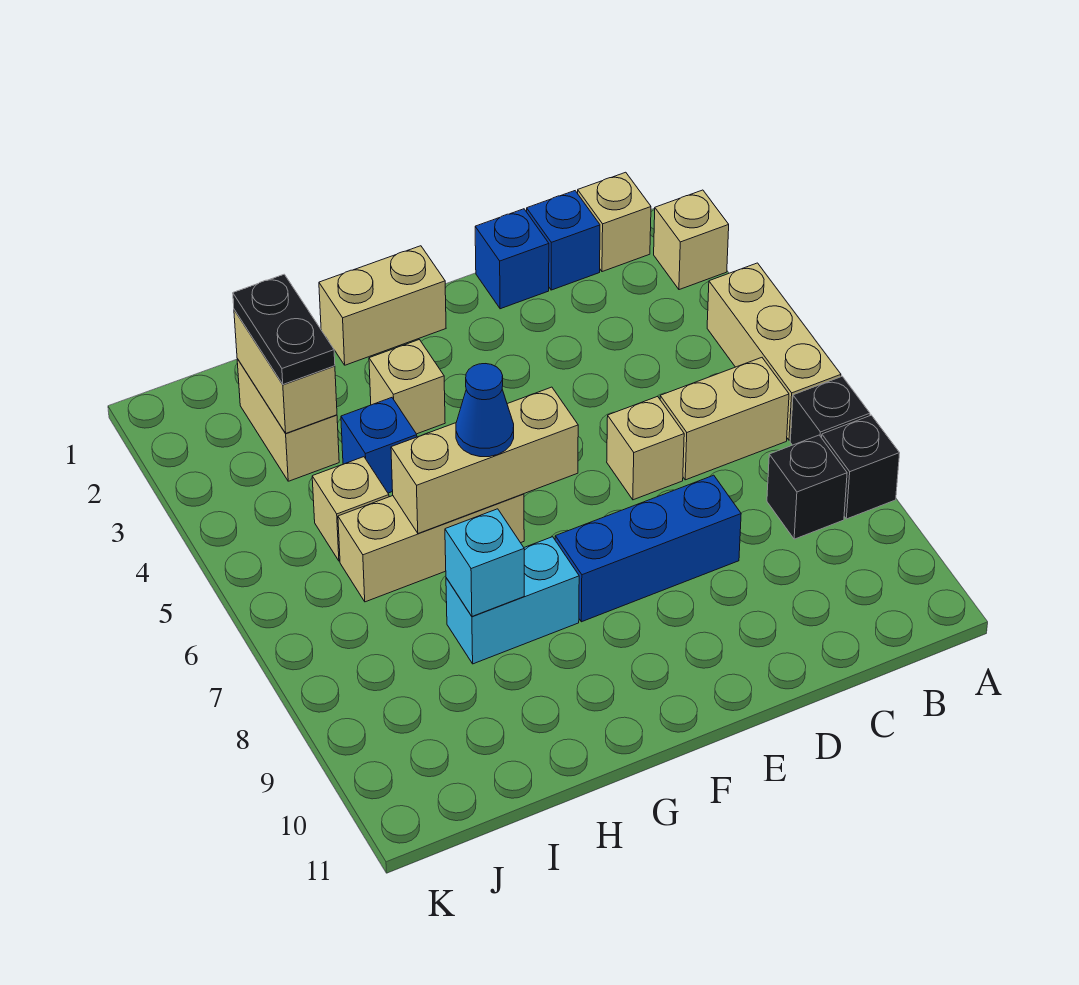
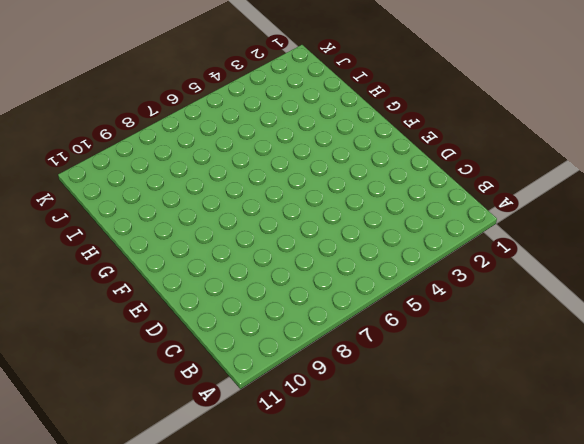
none -> tan 1x1 brick [654,190,729,290]
none -> tan 1x3 brick [707,263,841,440]
none -> black 1x1 brick [790,376,870,445]

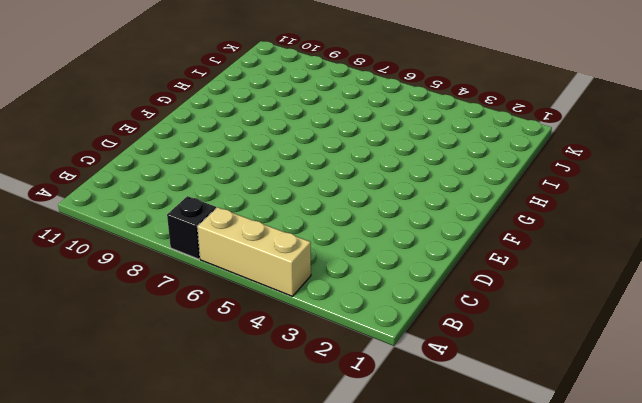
none -> tan 1x1 brick [654,190,729,290]
none -> black 1x1 brick [822,415,900,519]
none -> tan 1x1 brick [578,172,651,272]

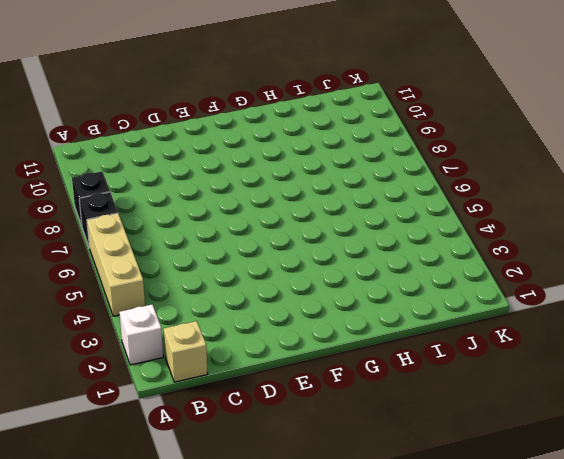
white 1x1 brick [119,305,163,365] -> tan 1x1 brick [654,190,729,290]
none -> tan 1x2 brick [660,358,789,480]
none -> black 1x1 brick [767,435,847,539]
none -> blue 1x1 brick [527,191,600,290]

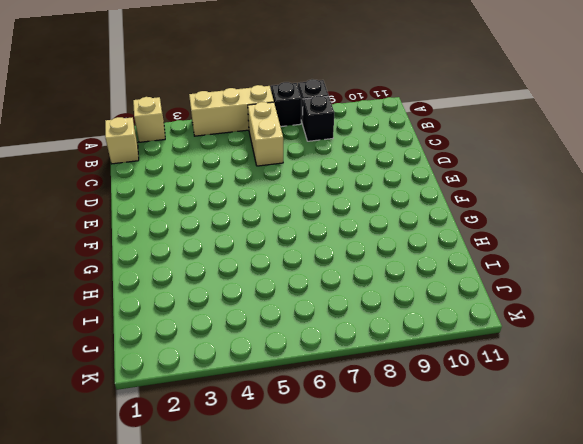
none -> blue 1x1 brick [527,191,600,290]
none -> blue 1x1 brick [475,209,549,309]
none -> tan 1x1 brick [607,396,684,500]

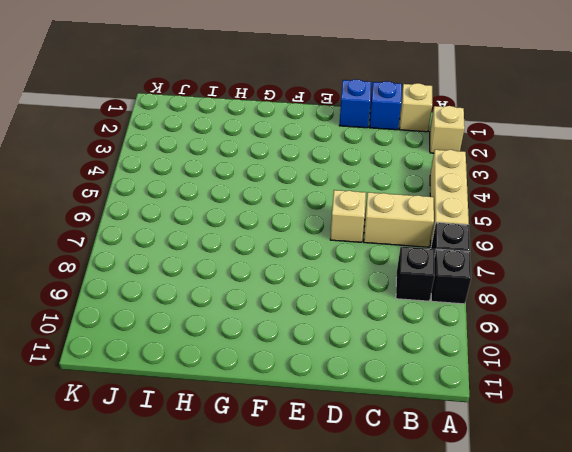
none -> blue 1x3 brick [555,475,741,622]
none -> tan 1x2 brick [319,246,446,365]
none -> tan 1x1 brick [369,340,445,434]

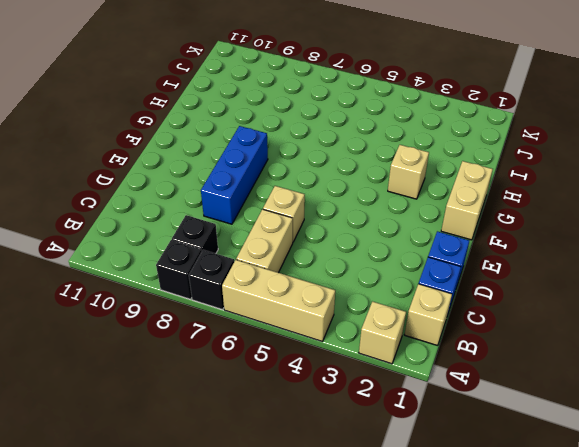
none -> tan 1x3 brick [338,494,524,602]
none -> cyan 1x2 brick [446,537,579,664]
none -> blue 1x1 brick [341,398,417,493]

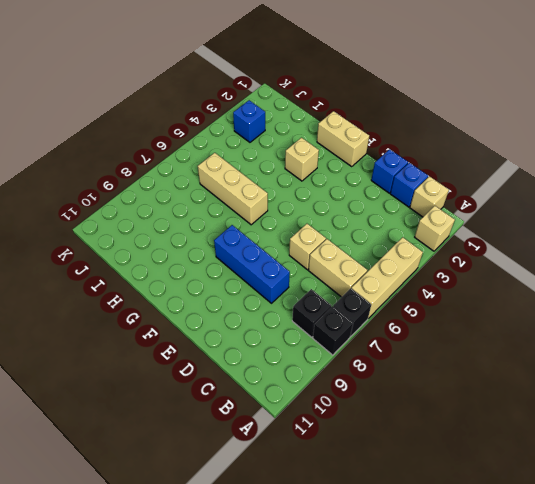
blue 1x1 brick [233,100,265,142] -> blue 1x1 brick moved to [341,398,417,493]
none -> cyan 1x2 brick [446,537,579,664]
none -> tan 1x2 brick [237,359,339,481]
none -> tan 1x1 brick [312,457,389,561]

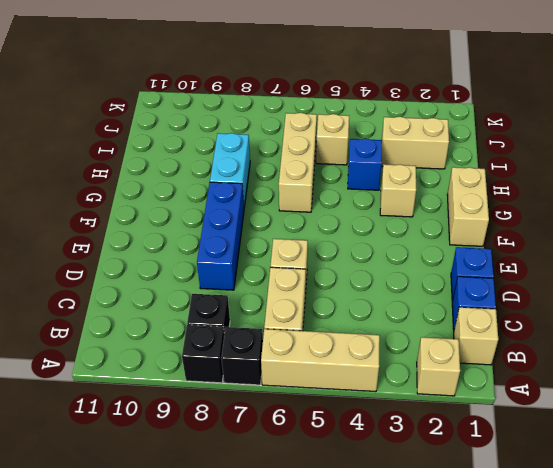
none -> tan 1x3 brick [391,387,578,533]
none -> cyan 1x1 brick [445,509,524,616]
none -> tan 1x2 brick [234,310,337,433]

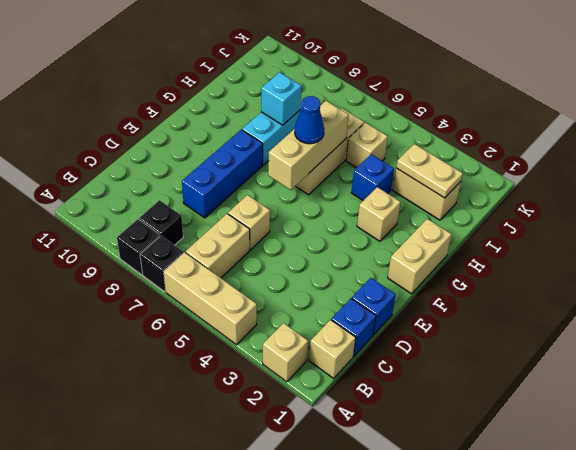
tan 1x2 plate [396,144,463,198] -> tan 1x2 brick [234,310,337,433]
none -> black 1x2 plate [233,274,335,384]

